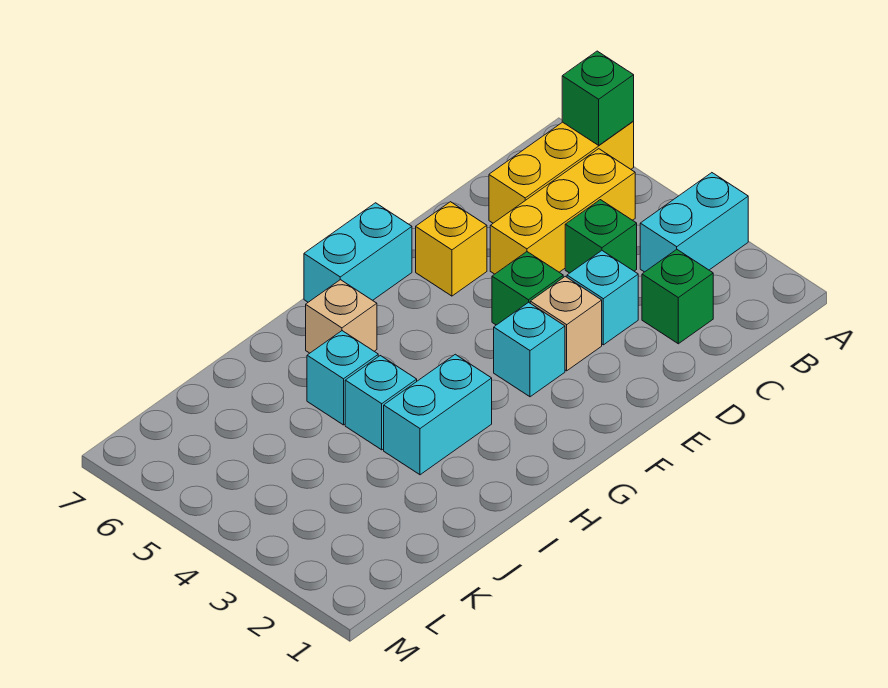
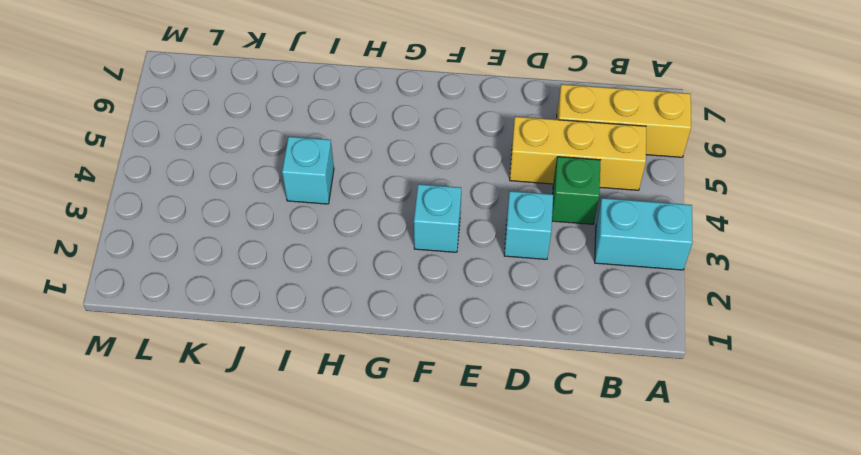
none -> green 1x1 brick [642,250,713,344]
none -> tan 1x1 brick [530,276,602,371]
none -> green 1x1 brick [492,252,563,325]

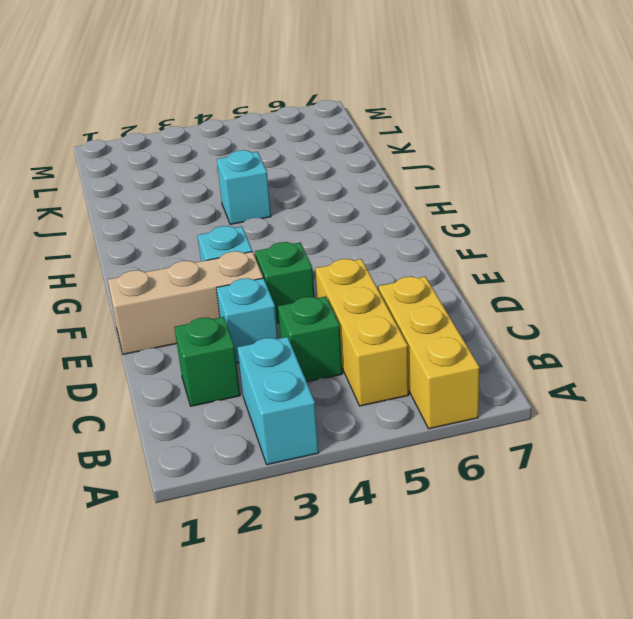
tan 1x3 brick [108,251,263,354] -> tan 1x1 brick [530,276,602,371]
none -> yellow 1x1 brick [416,202,487,296]
none -> cyan 1x2 brick [304,203,412,302]
none -> cyan 1x2 brick [384,354,492,475]

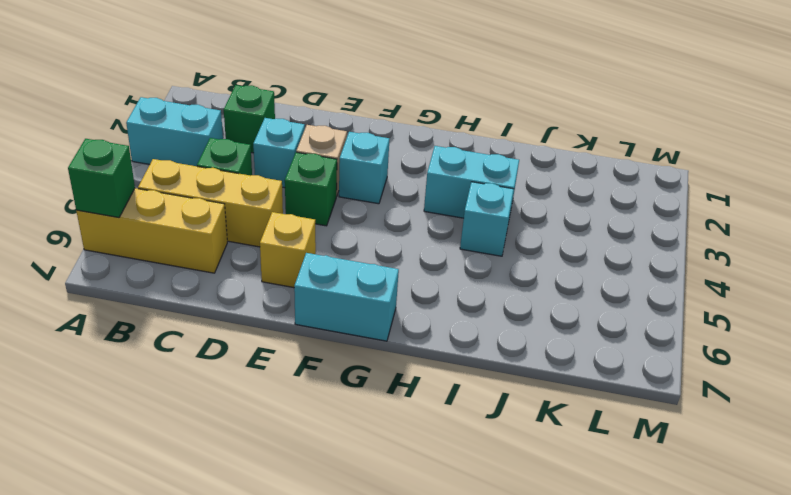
none -> tan 1x1 brick [306,280,377,353]
none -> cyan 1x1 brick [307,331,378,425]

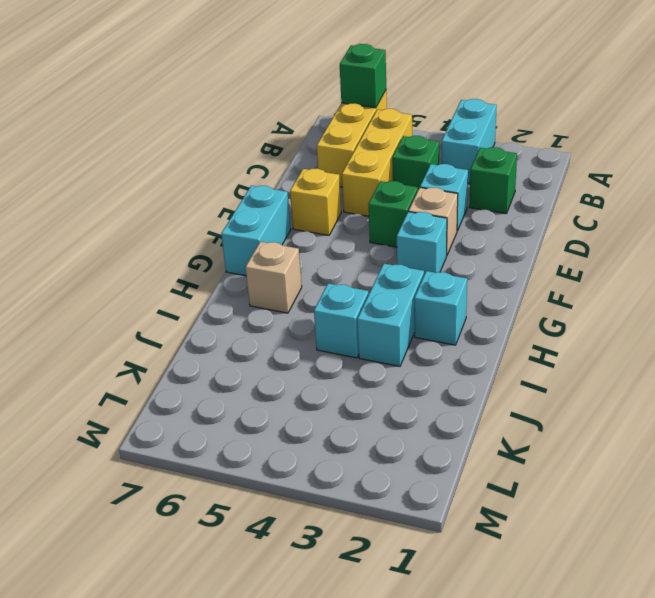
cyan 1x1 brick [414,271,467,345] -> cyan 1x1 brick moved to [307,331,378,425]

